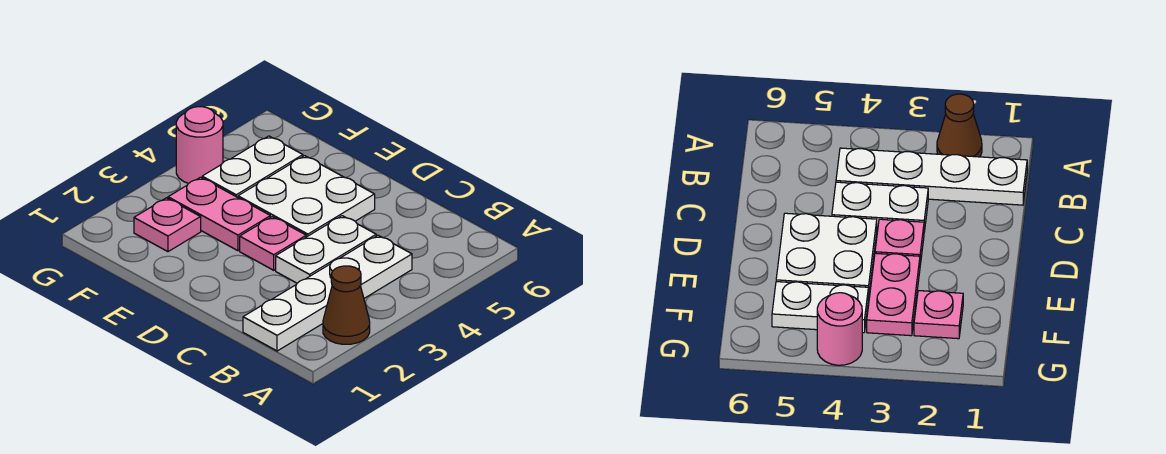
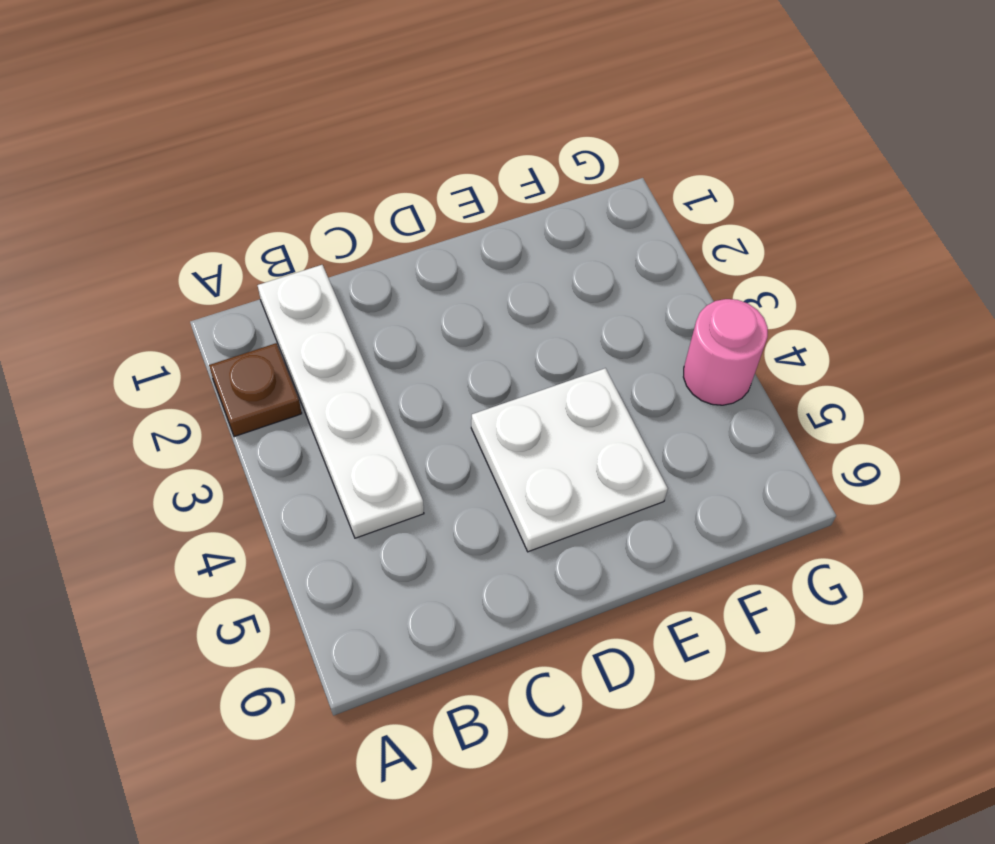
brown 1x1 plate [209,343,302,437] -> brown 1x1 cone [323,266,370,344]
none -> white 1x2 plate [276,216,376,283]
none -> pink 1x1 plate [240,217,306,270]

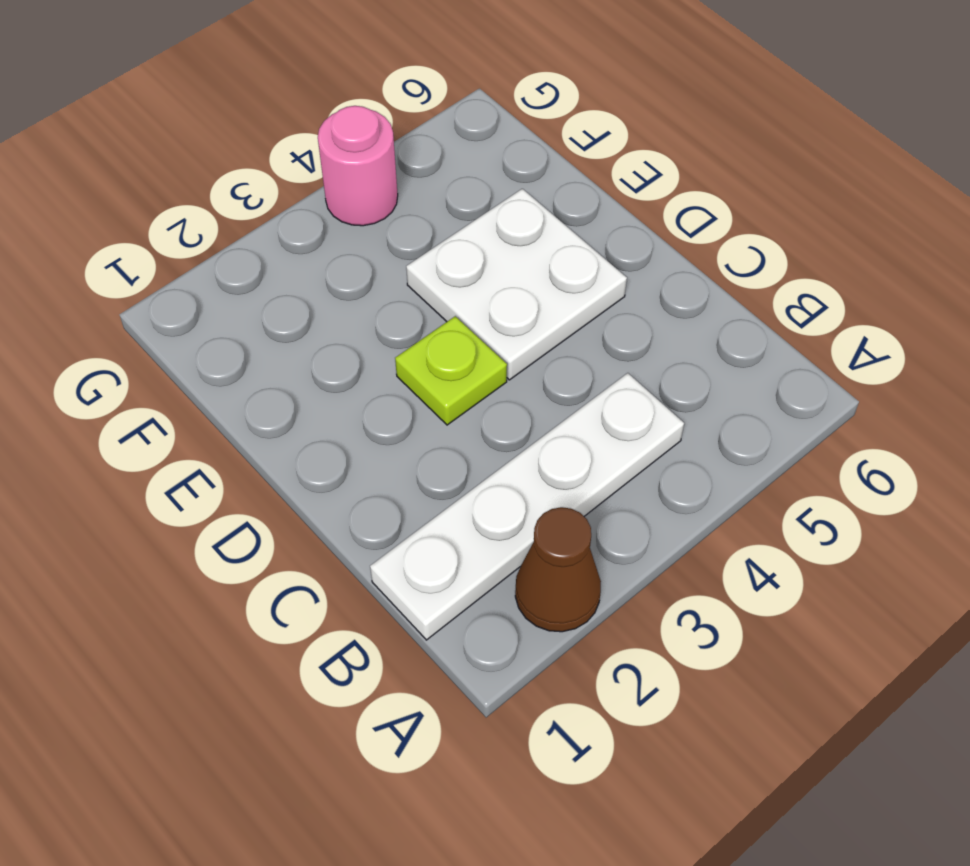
lime 1x1 plate [395,316,507,425] -> pink 1x1 plate [240,217,306,270]
none -> white 1x2 plate [276,216,376,283]
none -> pink 1x2 plate [168,177,270,251]

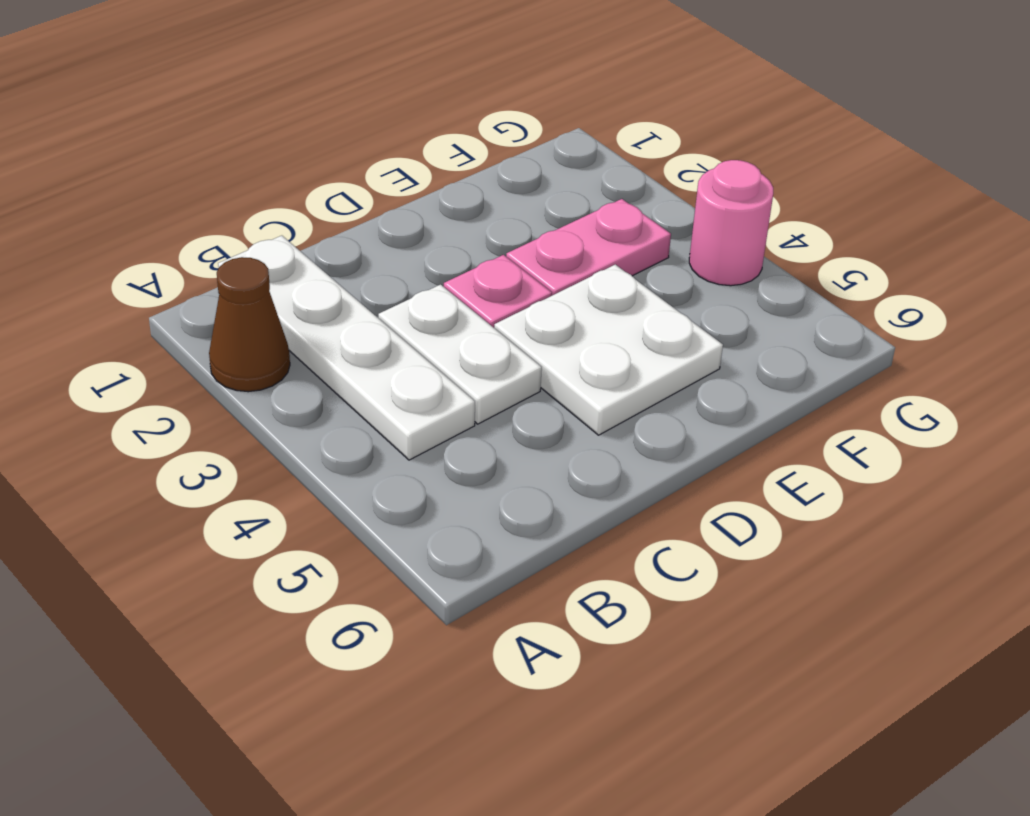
none -> pink 1x1 plate [134,198,201,252]
none -> white 1x2 plate [202,136,303,197]

